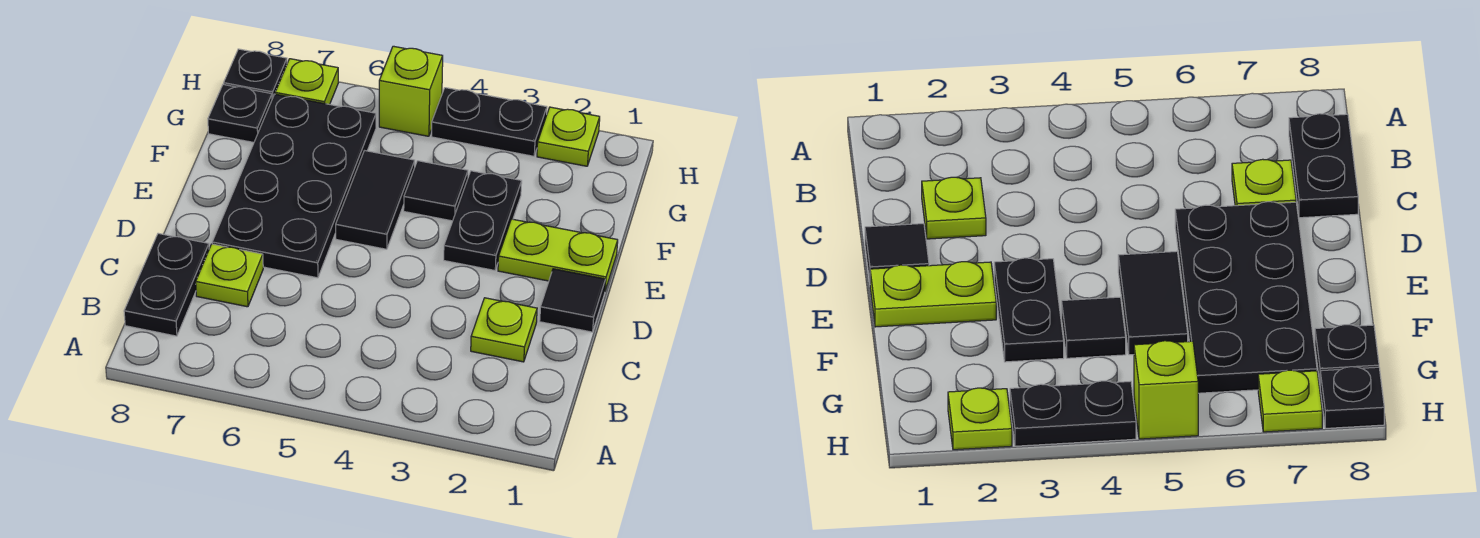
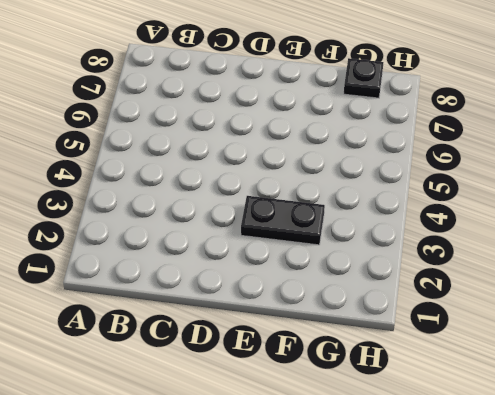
none -> black 1x2 plate [124,233,209,336]
none -> lime 1x1 plate [471,298,537,362]
none -> lime 1x1 plate [196,244,263,307]

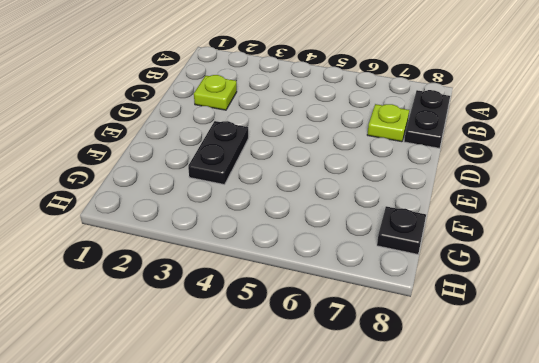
none -> black 1x1 tile [540,269,605,332]
none -> black 2x4 plate [212,94,376,278]
none -> lime 1x2 plate [498,219,618,290]

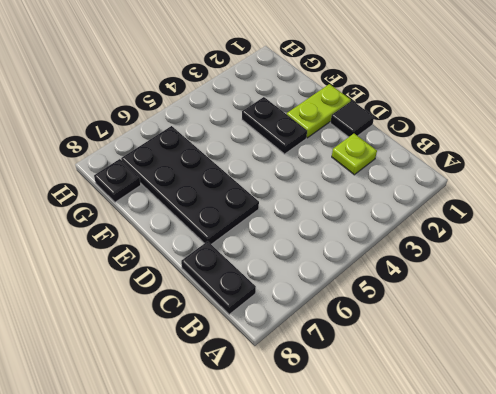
none -> lime 1x1 plate [196,244,263,307]
none -> black 1x2 tile [336,151,415,249]
none -> black 1x1 tile [404,161,468,221]

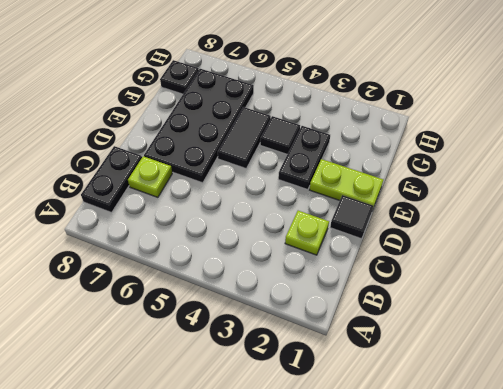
none -> lime 1x1 plate [537,107,600,166]
none -> black 1x2 plate [431,88,547,156]
none -> lime 1x1 brick [379,46,443,136]

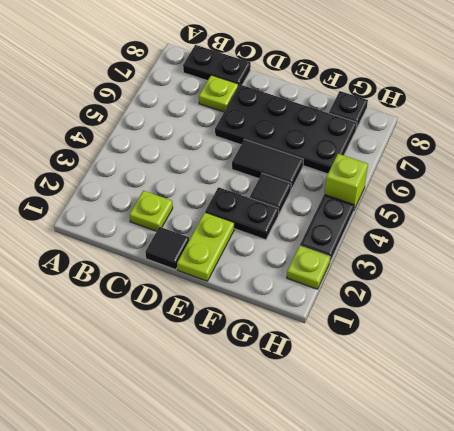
none -> lime 1x1 plate [275,59,338,104]
none -> black 1x1 plate [224,49,287,99]

